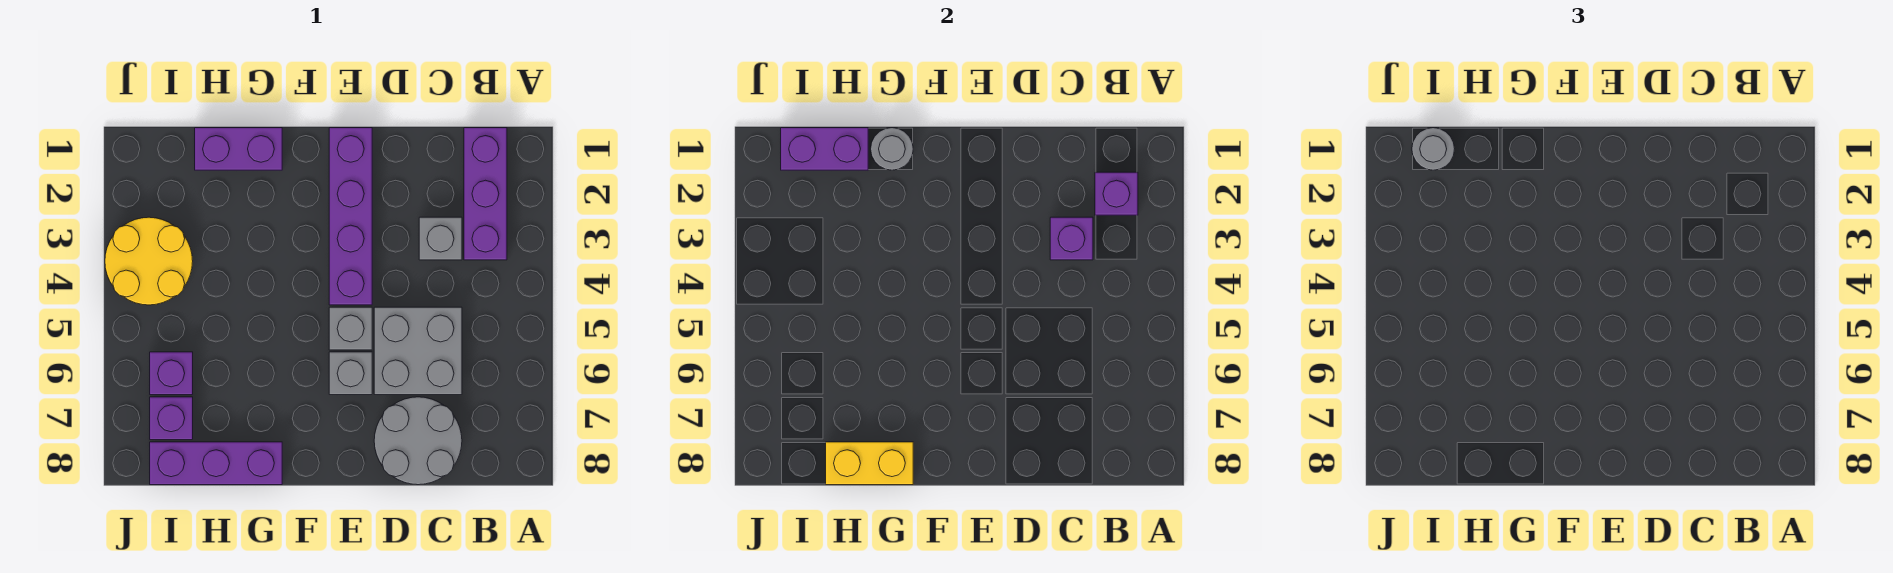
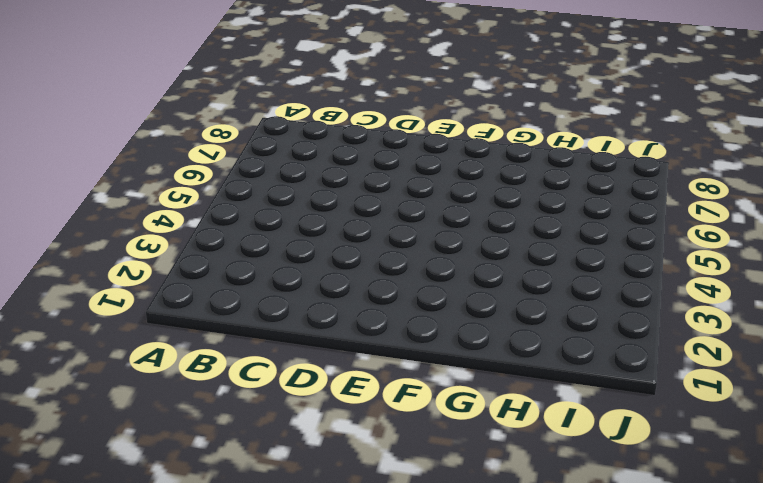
none -> purple 1x3 brick [464,128,507,260]
none -> grey 1x1 brick [419,217,462,260]
none -> grey 2x2 brick [374,307,462,395]

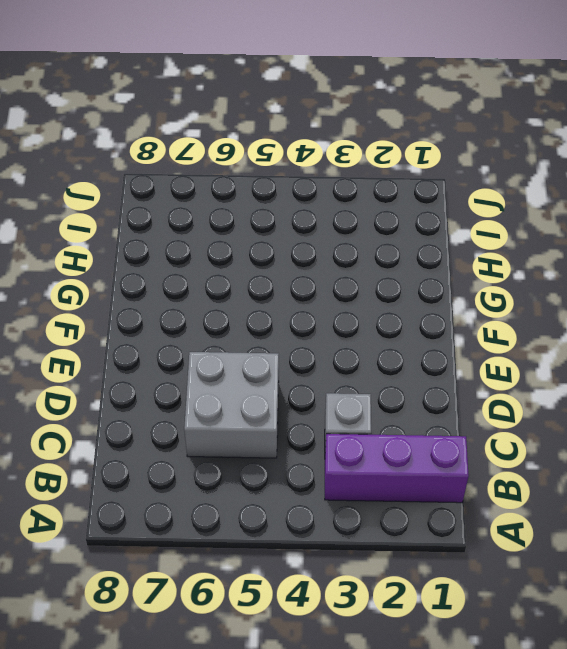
none -> grey 2x2 round brick [374,397,462,485]
none -> purple 1x4 brick [329,128,372,305]
none -> grey 1x1 brick [329,307,372,350]

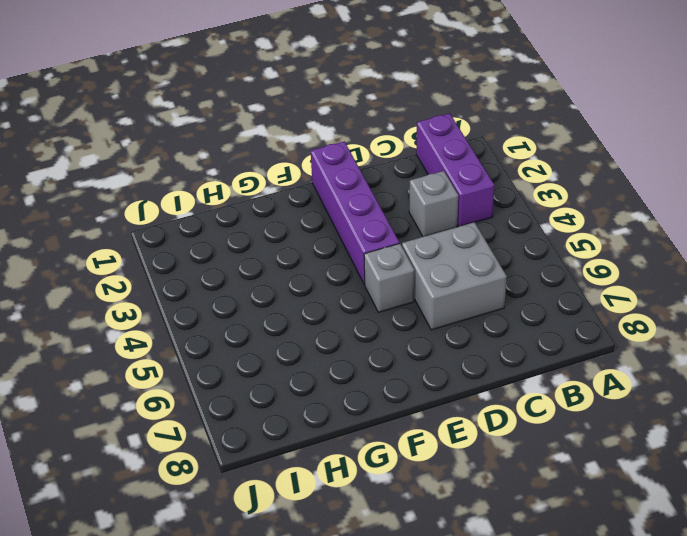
none -> grey 2x2 round brick [374,397,462,485]
none -> grey 1x1 brick [329,352,372,395]
none -> purple 1x2 brick [195,128,282,170]

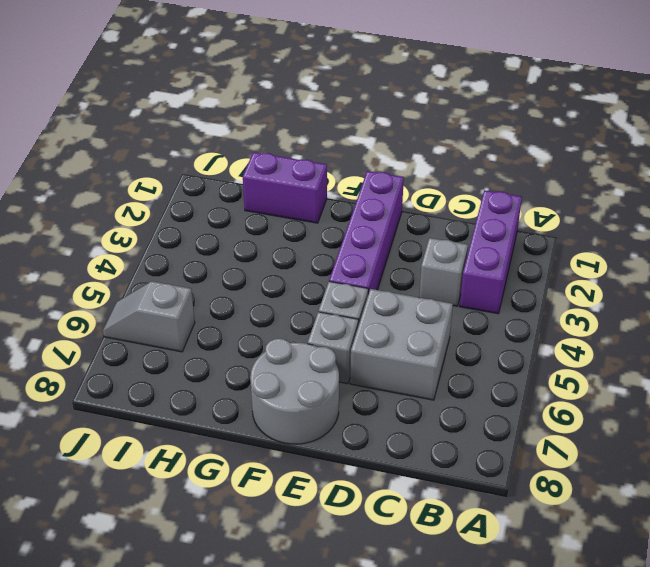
grey 2x2 round brick [250,339,339,444] -> grey 2x2 round brick moved to [374,397,462,485]
grey 1x2 slope [103,281,195,352] -> purple 1x1 brick [150,352,193,395]
none -> purple 1x3 brick [150,442,282,485]
none -> yellow 2x2 round brick [105,217,193,305]
none -> purple 1x1 brick [150,397,193,440]

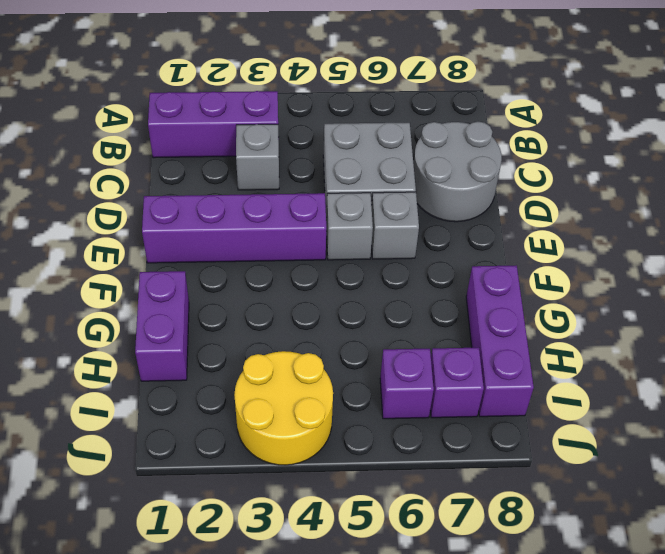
none -> purple 1x1 brick [1095,172,1138,215]
none -> purple 1x1 brick [1050,217,1093,260]
none -> grey 1x1 round brick [871,128,913,170]

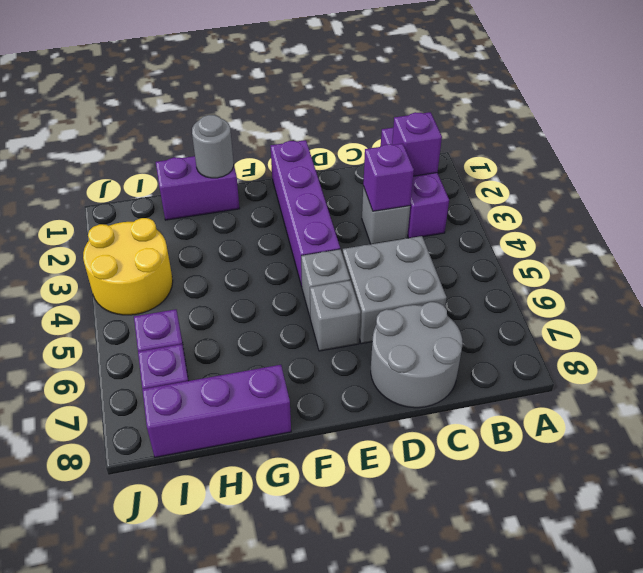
none -> yellow 1x2 brick [826,442,913,485]
none -> purple 1x2 brick [781,128,868,170]
none -> grey 1x1 round brick [1412,128,1455,170]

